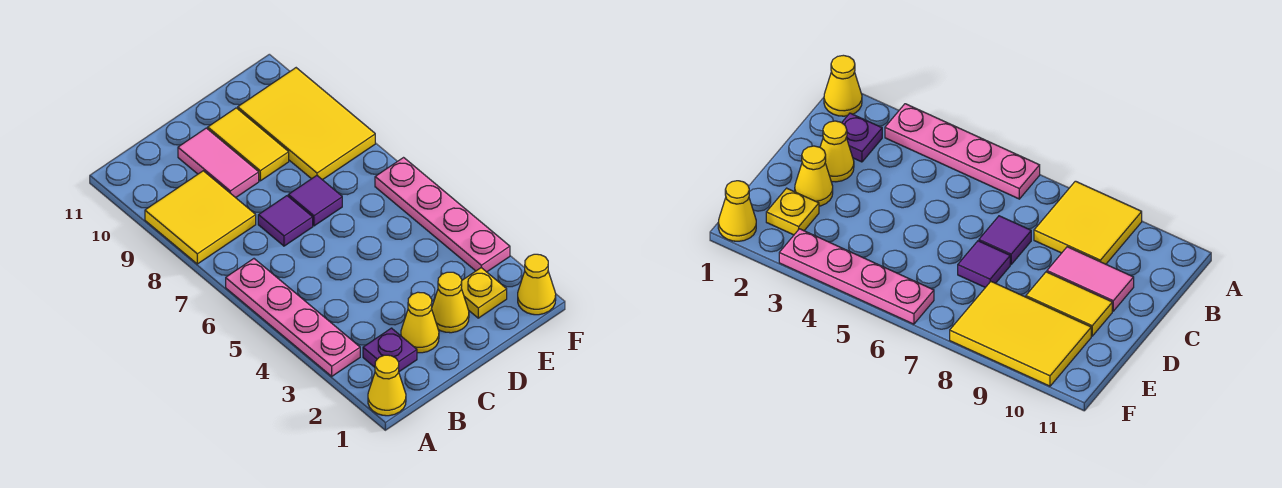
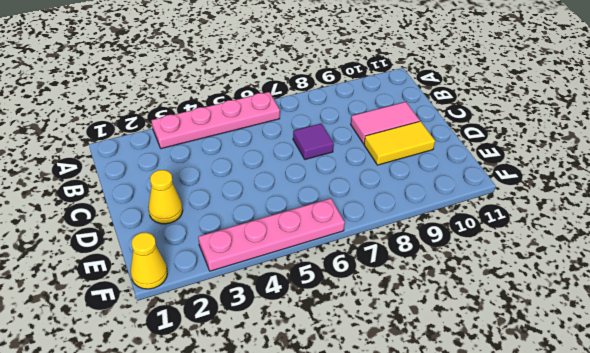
none -> yellow 1x1 cone [368,355,406,416]
none -> yellow 2x2 tile [145,171,256,264]
none -> purple 1x1 plate [363,328,417,372]

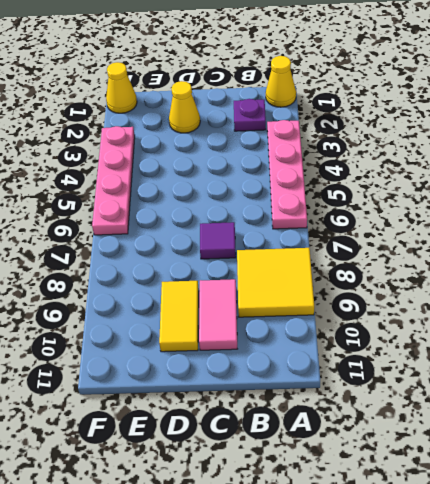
none -> yellow 1x1 cone [401,292,439,353]
none -> purple 1x1 tile [288,176,342,226]
none -> yellow 1x1 plate [461,268,507,318]

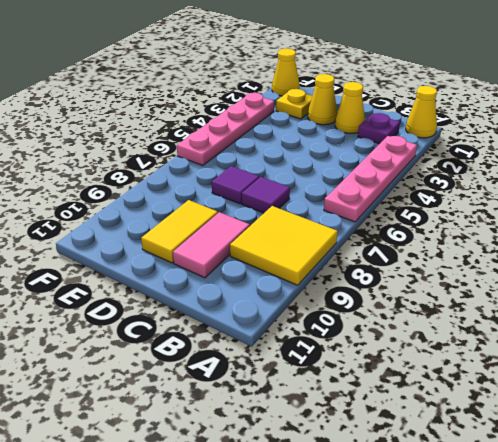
none -> yellow 2x3 tile [238,68,375,180]

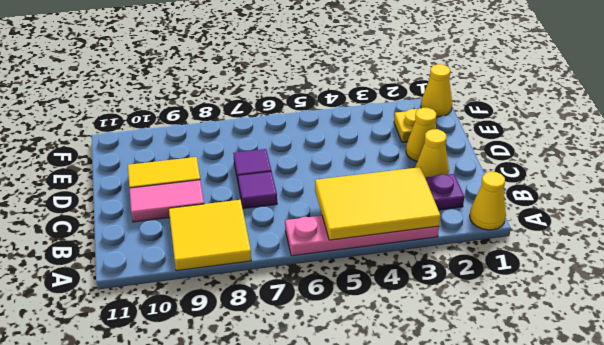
yellow 2x3 tile [315,167,441,240] -> yellow 2x3 tile moved to [238,68,375,180]
none -> pink 1x4 plate [375,158,510,272]

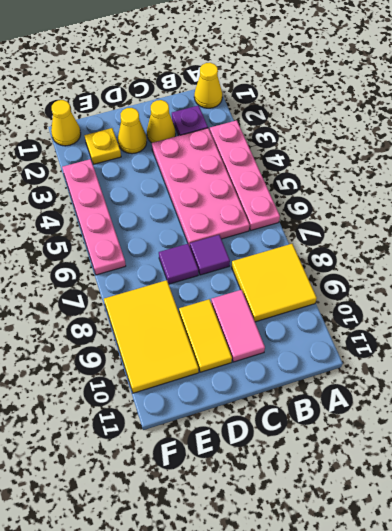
pink 2x4 plate [152,128,250,246] -> none

